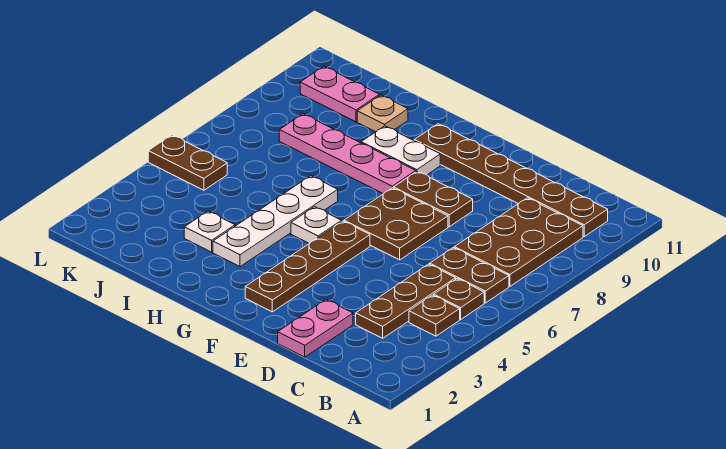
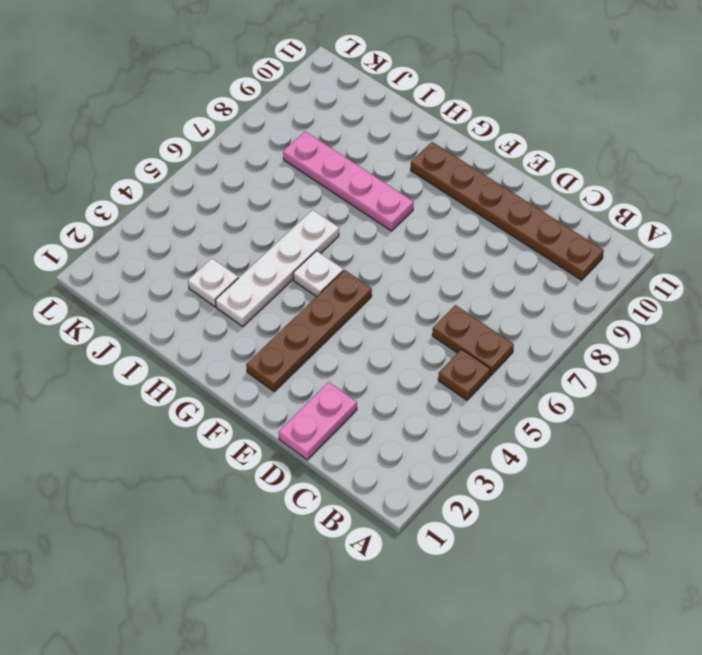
none -> brown 1x1 plate [409,295,460,336]
none -> brown 2x3 plate [454,198,583,286]
none -> brown 1x3 plate [356,264,456,338]

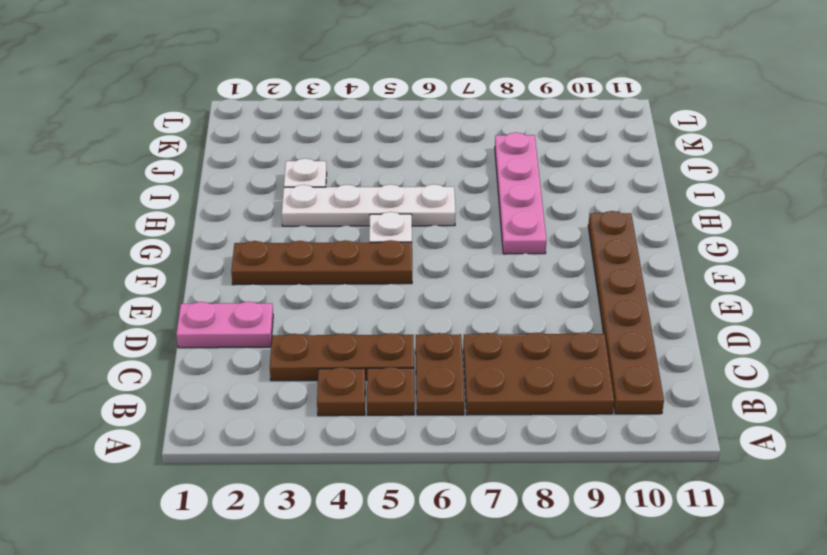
none -> brown 2x2 plate [344,188,448,260]
none -> brown 1x2 plate [394,171,473,227]
none -> white 1x2 plate [361,126,440,175]

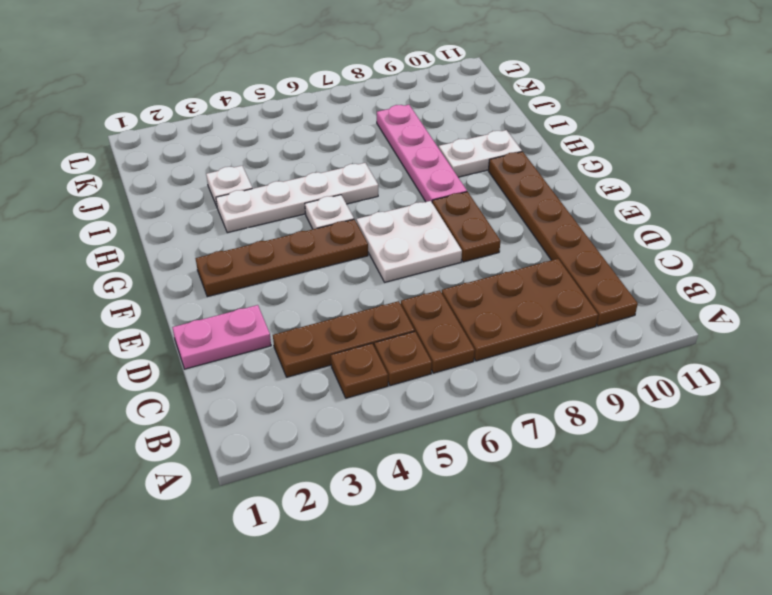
white 2x2 plate [356,201,462,282] -> brown 2x2 plate [344,188,448,260]
white 1x2 plate [439,130,522,177] -> white 1x2 plate turned to [361,126,440,175]
none -> tan 1x1 plate [357,95,408,132]
none -> pink 1x2 plate [300,67,380,122]
none -> brown 1x2 plate [148,135,227,190]

